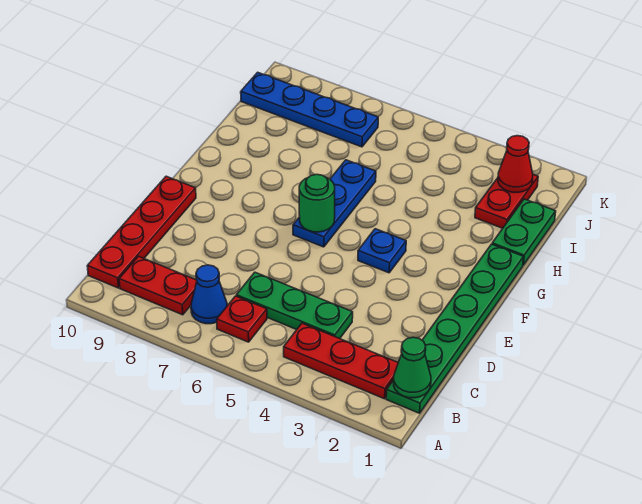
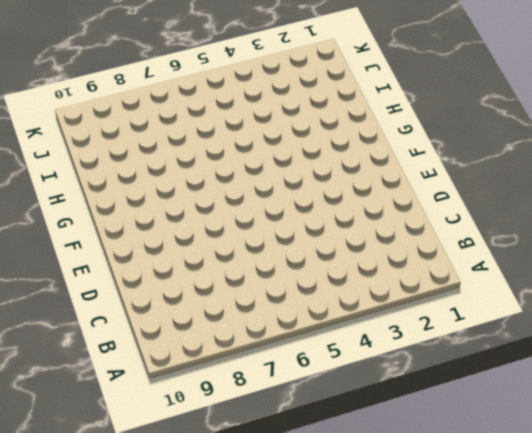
none -> green 1x6 plate [386,244,523,413]
none -> red 1x3 plate [284,323,398,399]
none -> red 1x1 plate [217,296,267,342]

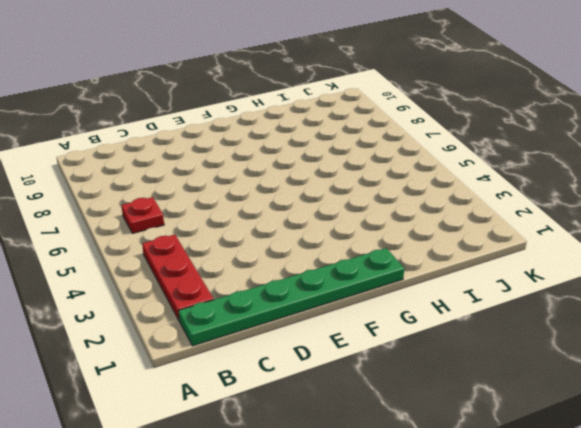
none -> blue 1x1 cone [191,265,227,324]
none -> red 1x2 plate [119,256,197,315]
none -> red 1x4 plate [87,176,196,288]

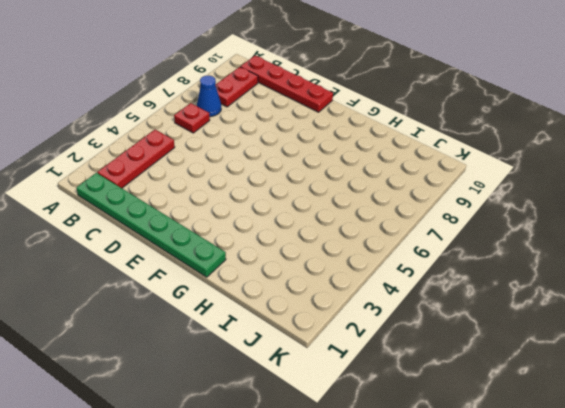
none -> green 1x3 plate [236,272,353,339]
none -> blue 1x1 plate [358,229,406,273]
none -> blue 1x3 plate [293,160,376,247]

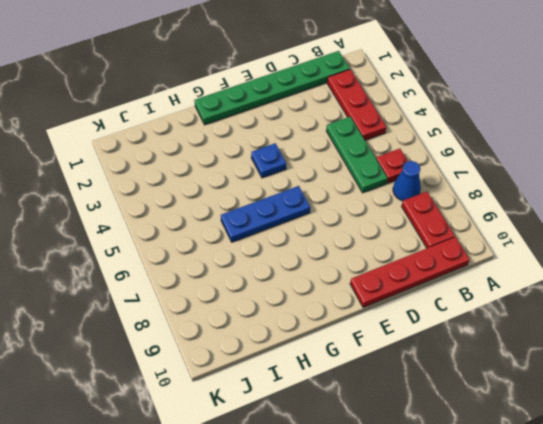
none -> green 1x2 plate [492,199,556,265]
none -> red 1x2 plate [475,175,538,228]
none -> blue 1x4 plate [241,72,378,147]

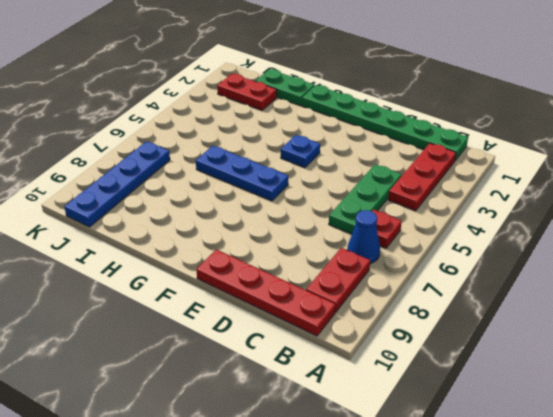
none -> green 1x1 cone [394,337,431,398]
none -> green 1x1 round brick [299,174,335,232]
none -> red 1x1 cone [498,136,533,192]

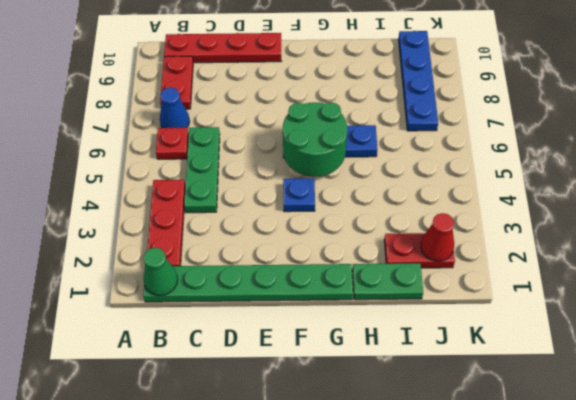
green 2x2 round brick [283,102,347,177] -> green 1x1 round brick [299,174,335,232]

